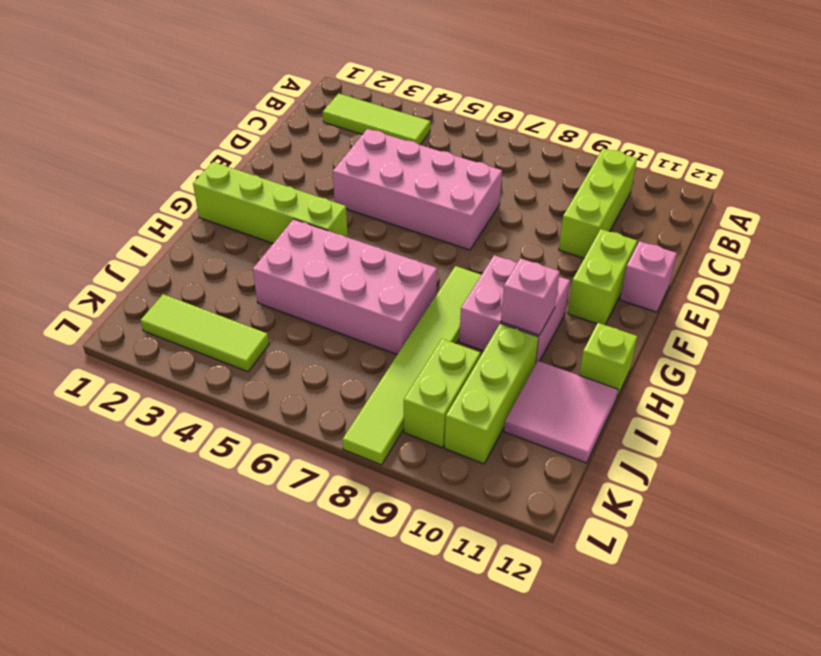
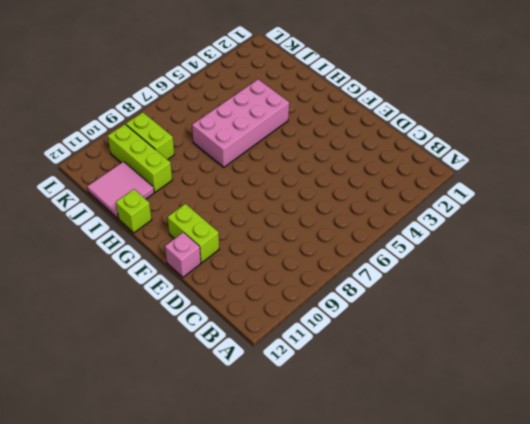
none -> lime 1x3 tile [323,93,430,145]
none -> lime 1x3 brick [559,148,637,258]
none -> pink 2x4 brick [333,129,502,250]

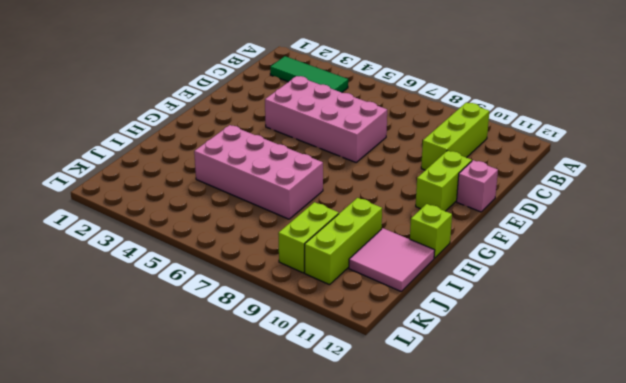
green 1x3 tile [270,56,348,92] -> lime 1x3 tile [323,93,430,145]
none -> lime 1x4 brick [193,162,348,243]
none -> lime 1x6 tile [342,266,481,465]
none -> pink 2x2 brick [459,255,570,365]

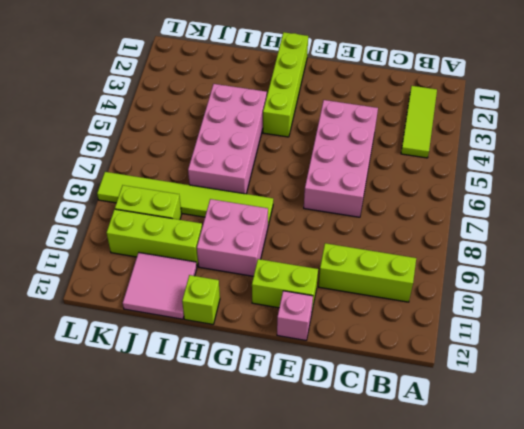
none -> lime 1x3 tile [141,294,269,372]
none -> pink 1x1 brick [501,258,560,335]

